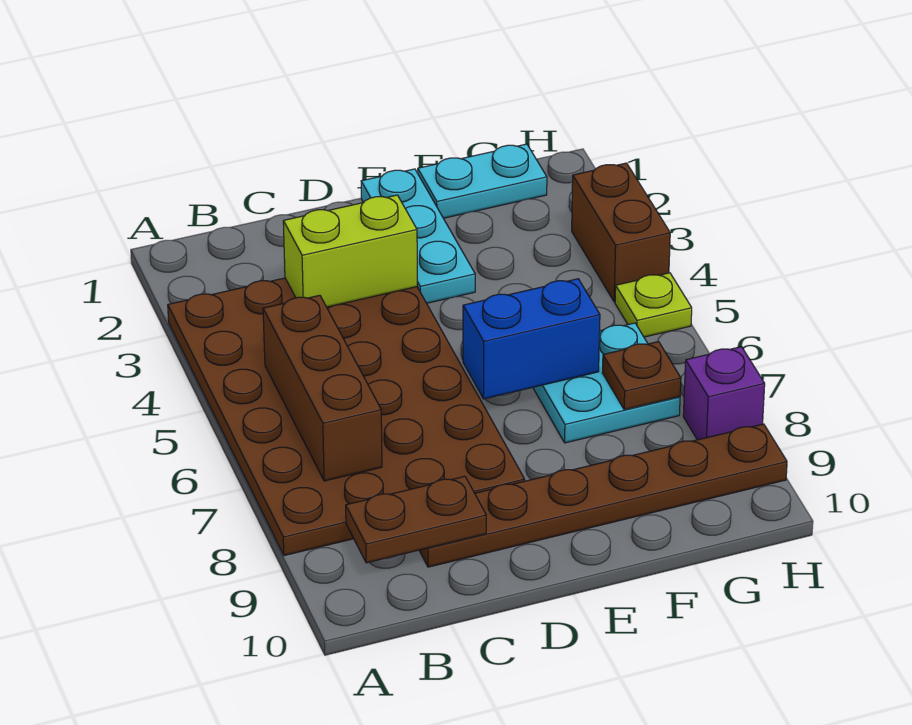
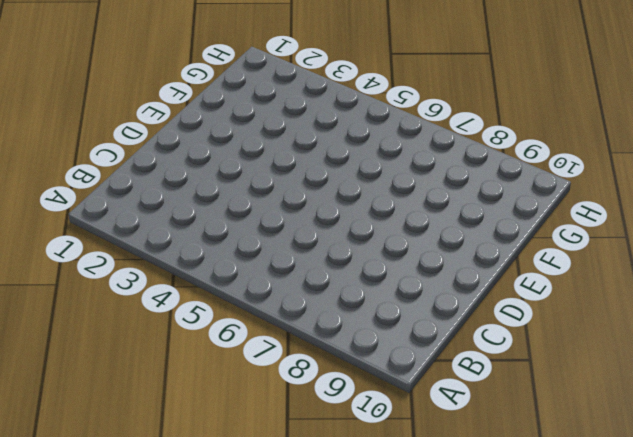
none -> brown 4x6 plate [168,278,525,556]
none -> brown 1x6 plate [419,424,787,567]
none -> cyan 1x3 plate [361,169,475,303]

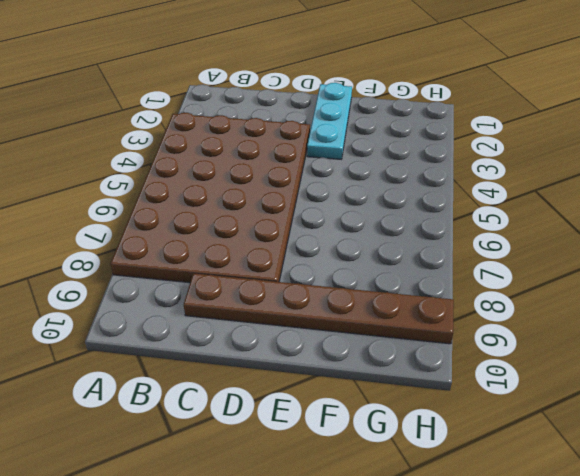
none -> cyan 1x2 plate [418,144,547,218]
none -> cyan 2x2 plate [533,323,680,443]
none -> brown 1x2 brick [572,163,670,302]

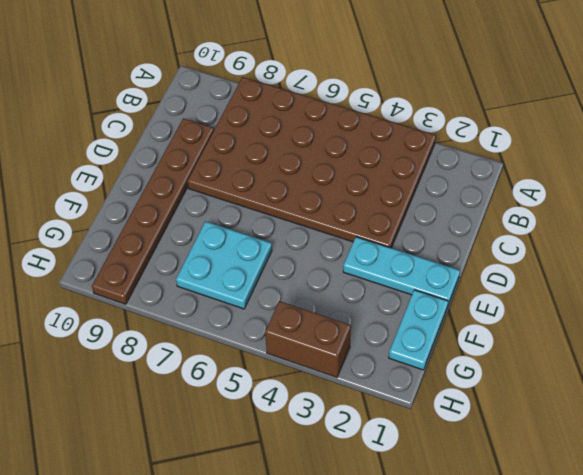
none -> lime 1x1 plate [615,273,692,337]
none -> purple 1x1 brick [683,347,765,440]
none -> brown 1x3 brick [263,295,382,481]

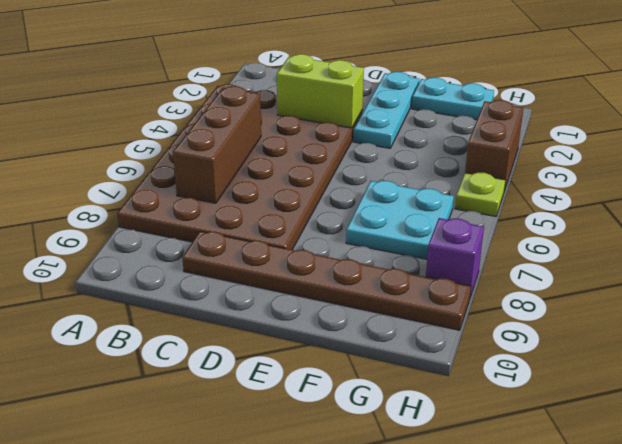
none -> brown 1x2 plate [346,476,486,563]
none -> blue 1x2 brick [463,279,600,399]
none -> brown 1x1 plate [602,342,681,410]

